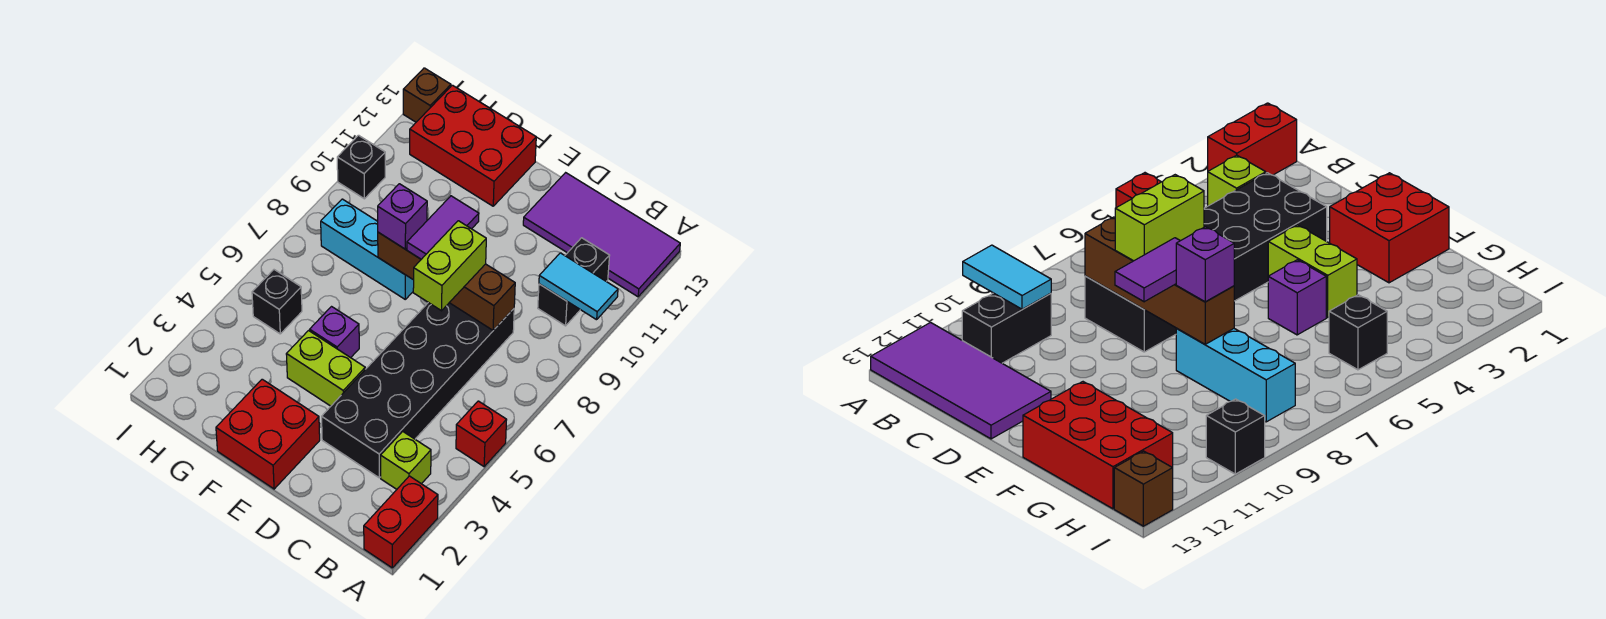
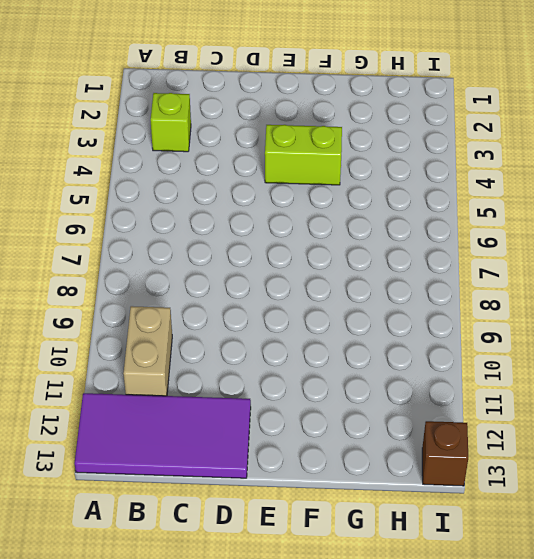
tan 1x2 brick [123,306,172,396] -> black 1x2 brick [538,238,610,326]
none -> red 1x2 brick [364,476,438,568]
none -> red 1x1 brick [456,401,506,467]
none -> black 2x6 brick [322,303,514,478]

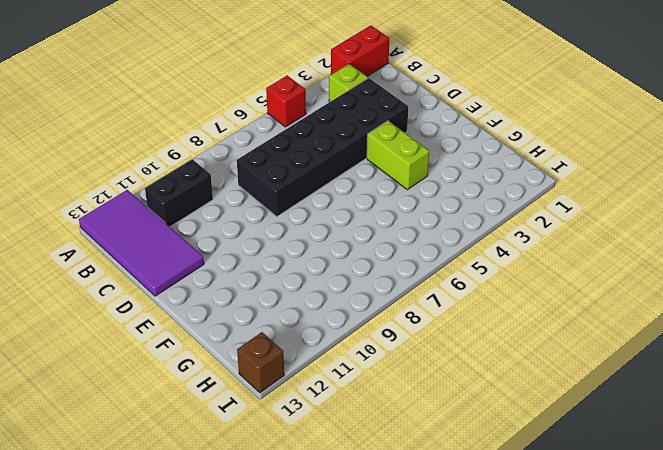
none -> red 2x2 brick [216,379,320,489]
none -> purple 1x1 brick [310,307,359,358]
none -> cyan 1x3 brick [321,199,414,299]

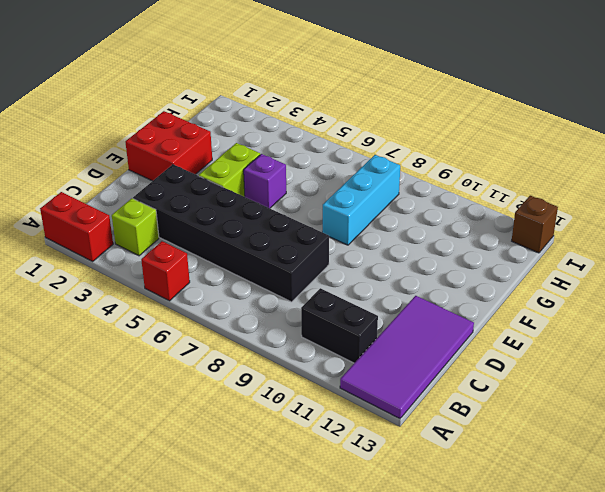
none -> red 2x3 brick [410,85,536,206]
none -> black 1x1 brick [252,270,302,334]
none -> black 1x1 brick [337,135,385,199]

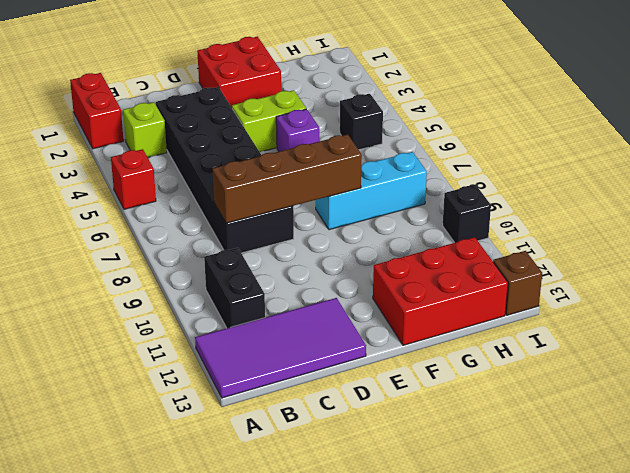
none -> cyan 1x2 tile [539,253,618,320]
none -> lime 1x2 brick [413,221,486,311]
none -> purple 1x2 tile [407,196,479,259]

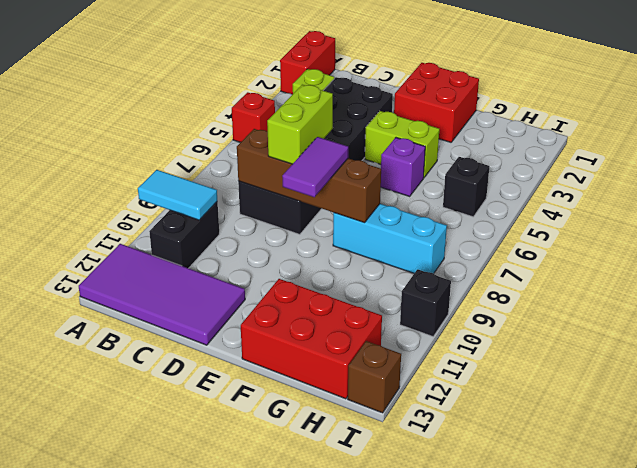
none -> purple 1x1 brick [378,184,427,249]

